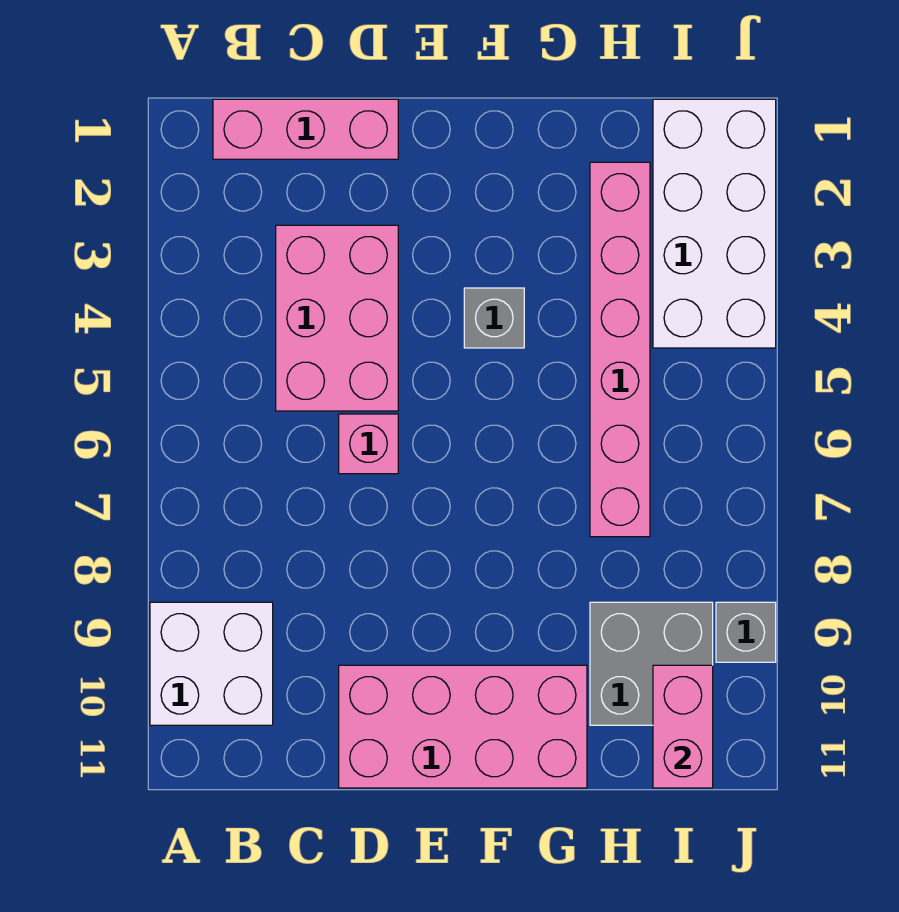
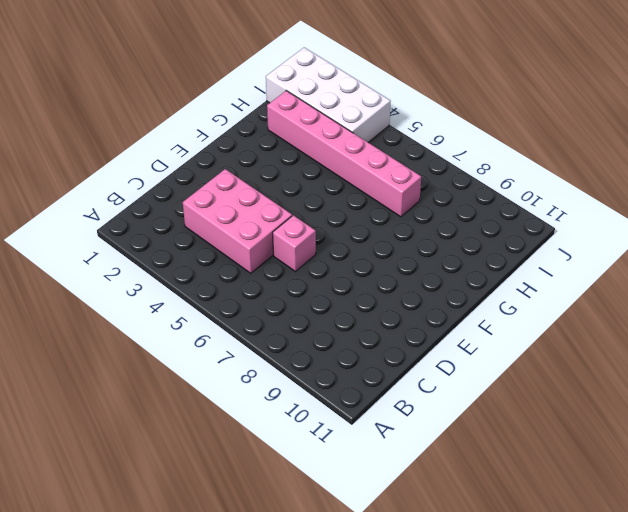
none -> white 2x2 brick [150,602,273,725]
none -> pink 1x3 brick [213,99,398,159]

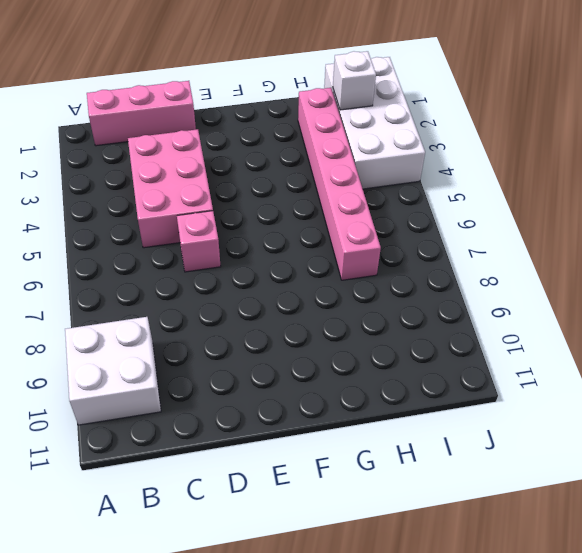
white 1x1 brick [333,51,376,110] -> none
none -> pink 2x4 brick [339,665,587,788]
none -> grey 1x1 brick [464,288,524,348]

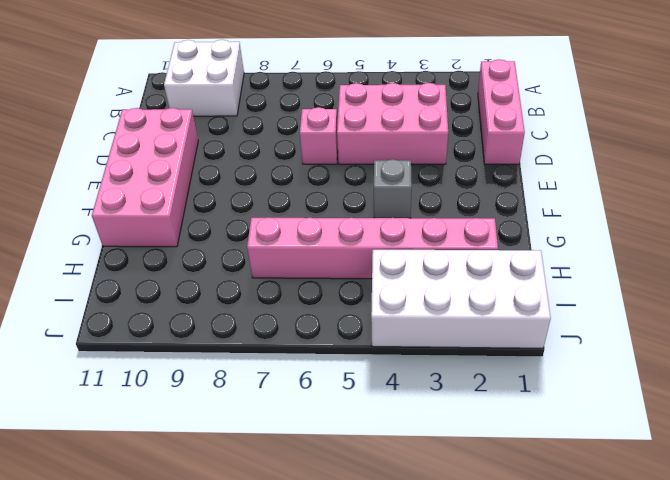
none -> grey 2x2 brick [590,602,713,725]
none -> grey 1x1 brick [716,602,776,662]

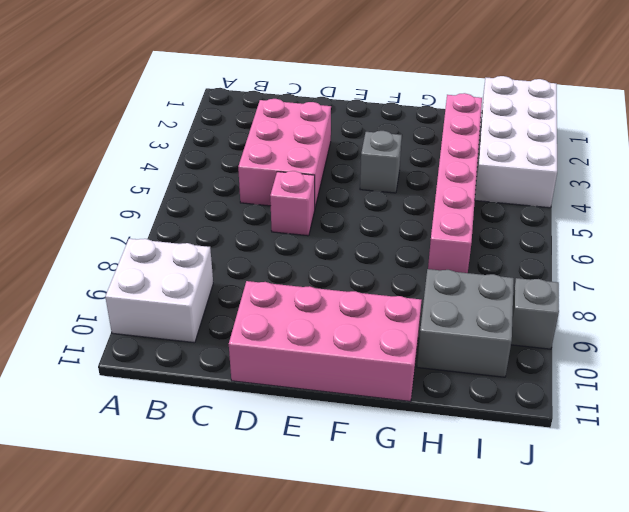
none -> pink 1x3 brick [213,99,398,159]
none -> pink 1x2 brick [653,665,713,788]

